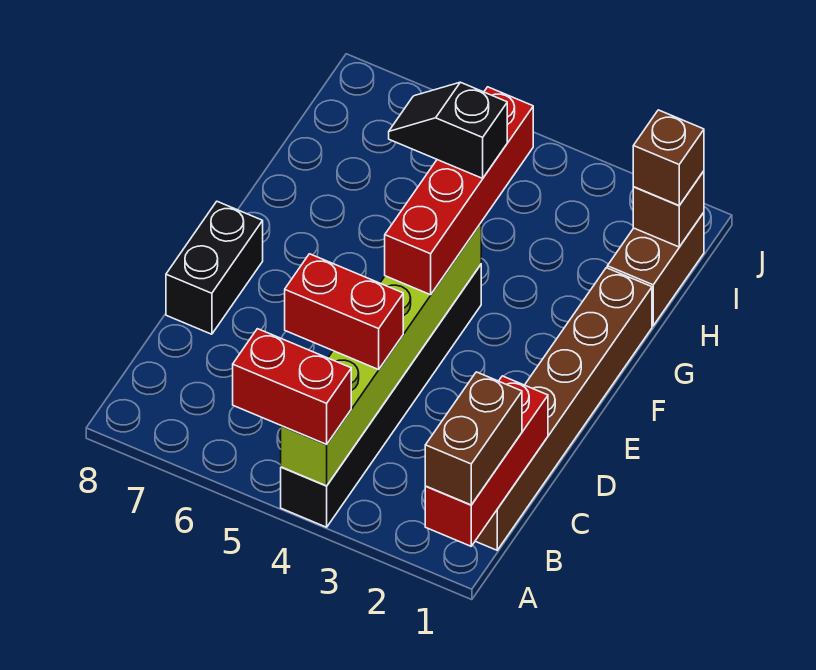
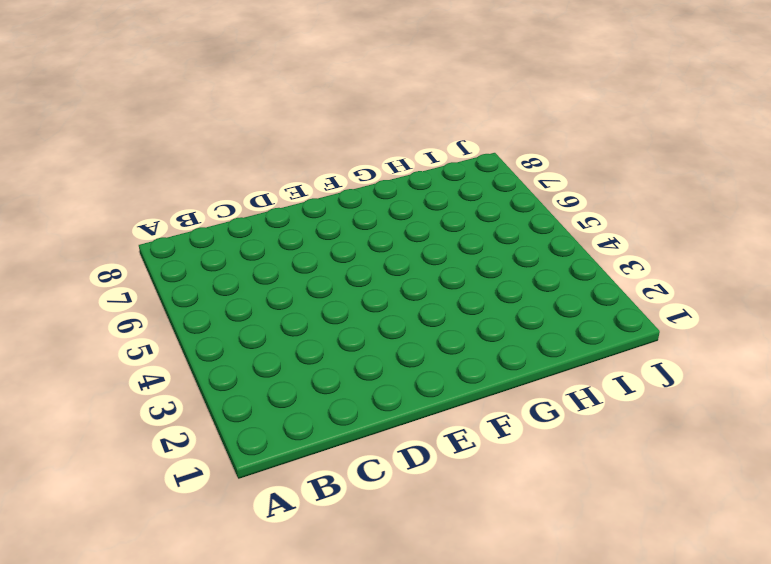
none -> black 1x6 brick [281,265,481,527]
none -> brown 1x6 brick [476,268,652,550]
none -> black 1x2 brick [166,202,263,334]

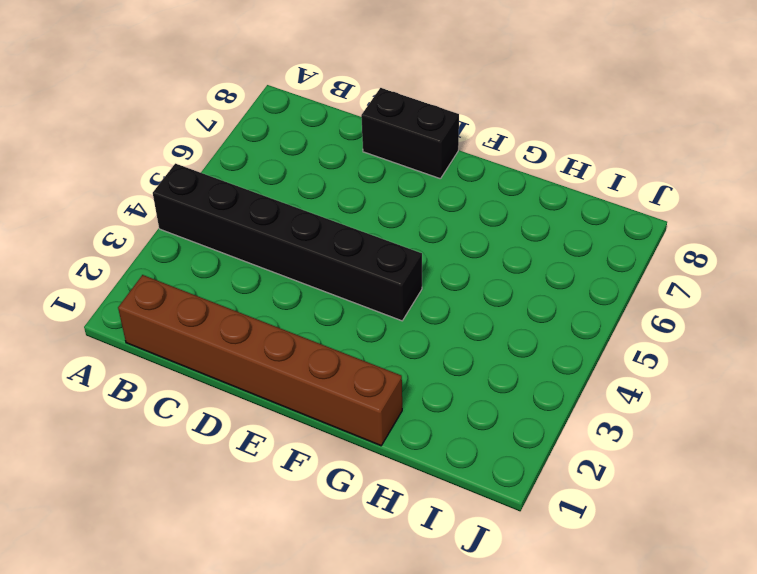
none -> brown 1x2 brick [607,213,704,326]
none -> red 1x3 brick [425,376,548,546]
none -> lime 1x6 brick [281,223,481,486]

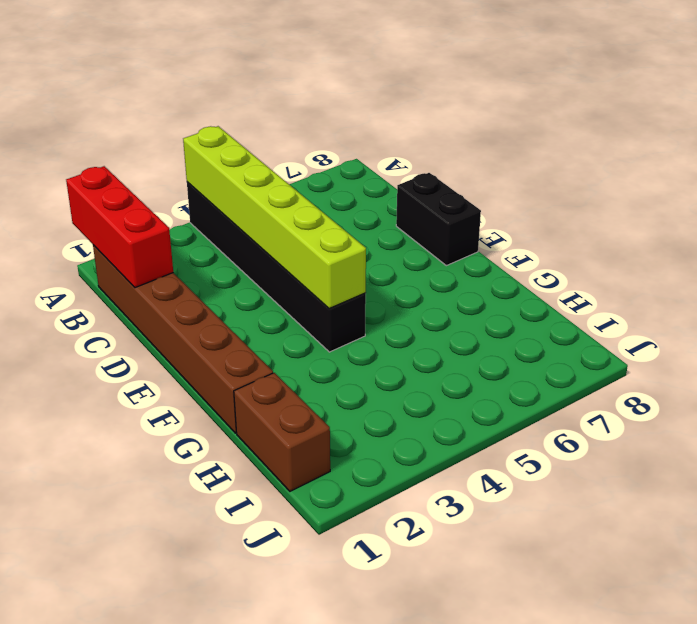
none -> brown 1x1 brick [633,171,704,247]
none -> brown 1x2 brick [425,372,522,505]
none -> red 1x2 brick [233,329,351,445]

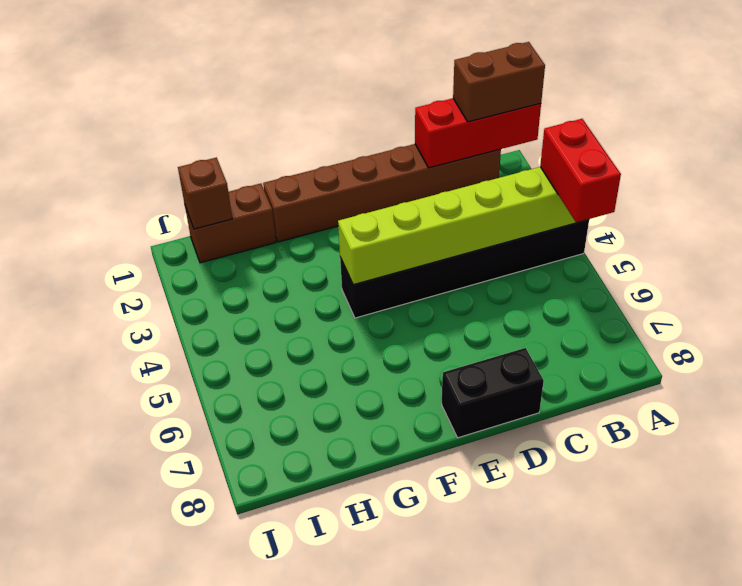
none -> red 1x2 brick [285,254,403,370]
none -> red 1x4 brick [385,87,533,295]
none -> brown 1x1 brick [633,110,704,206]

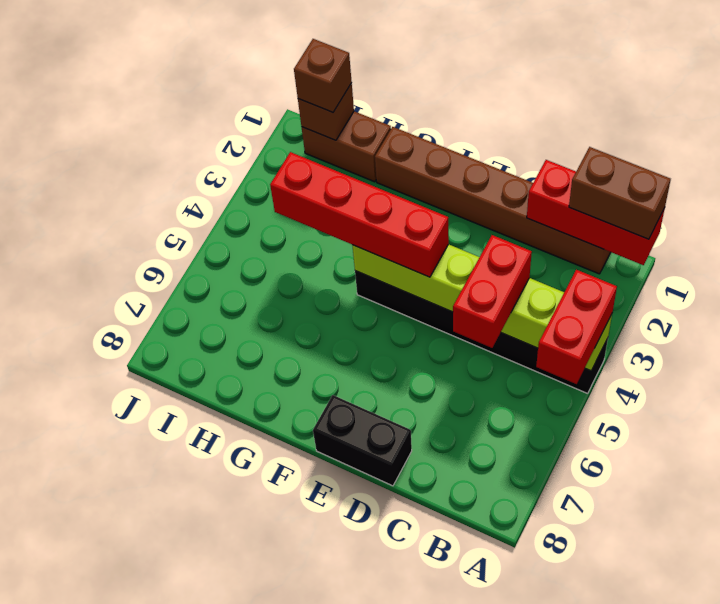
none -> black 1x2 slope [389,82,507,178]

